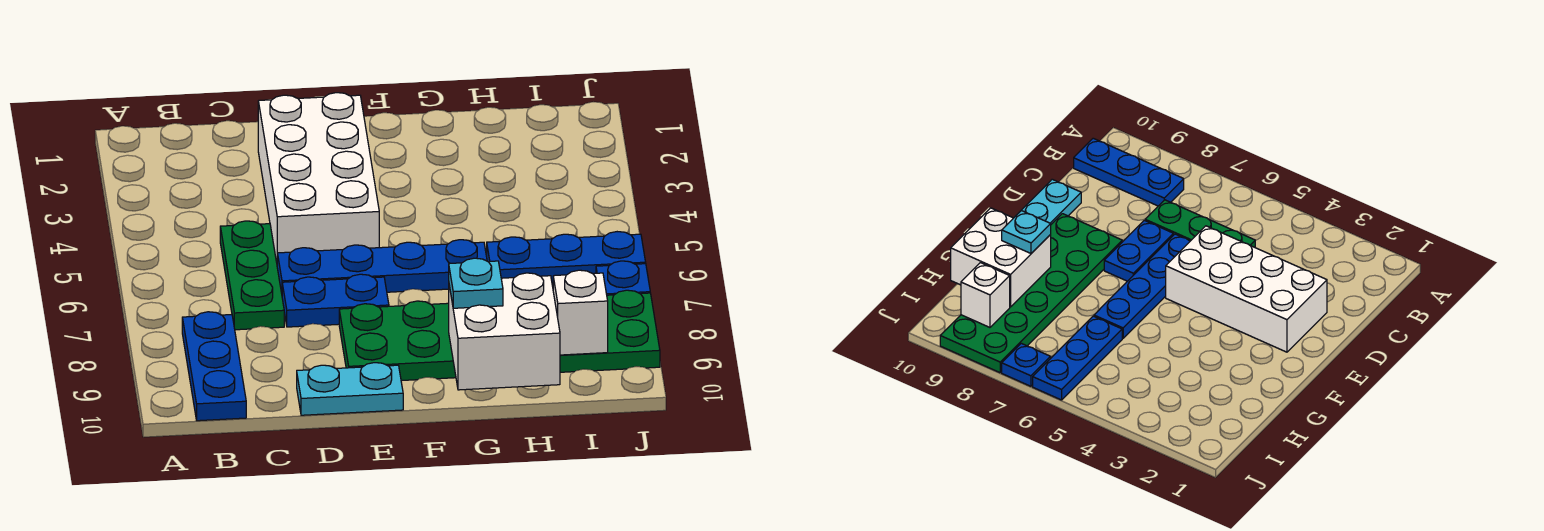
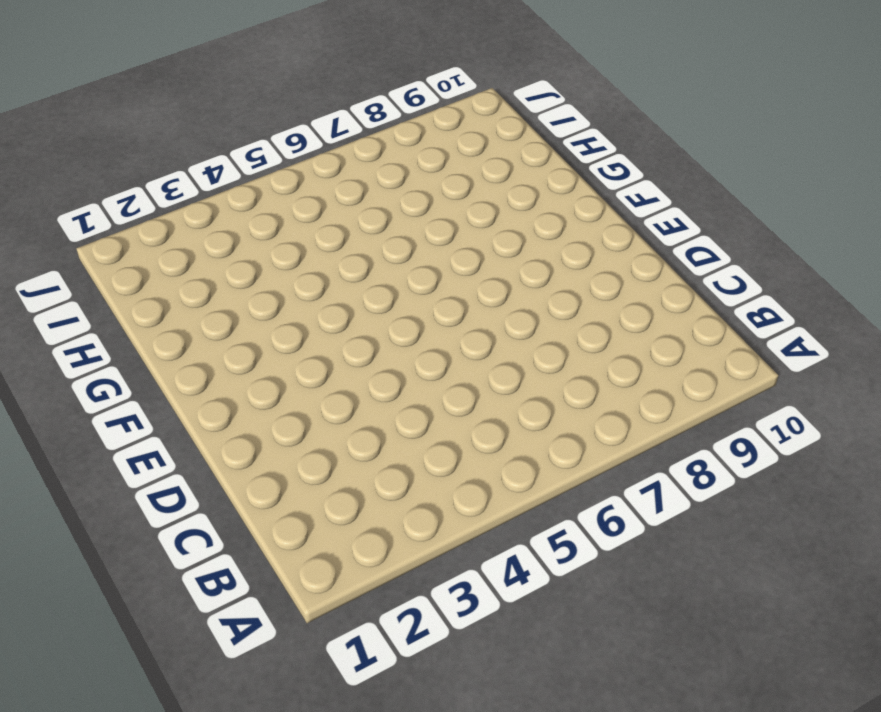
none -> blue 1x3 plate [182,312,246,421]
none -> green 1x3 plate [220,221,284,330]
none -> white 2x4 brick [258,93,379,262]

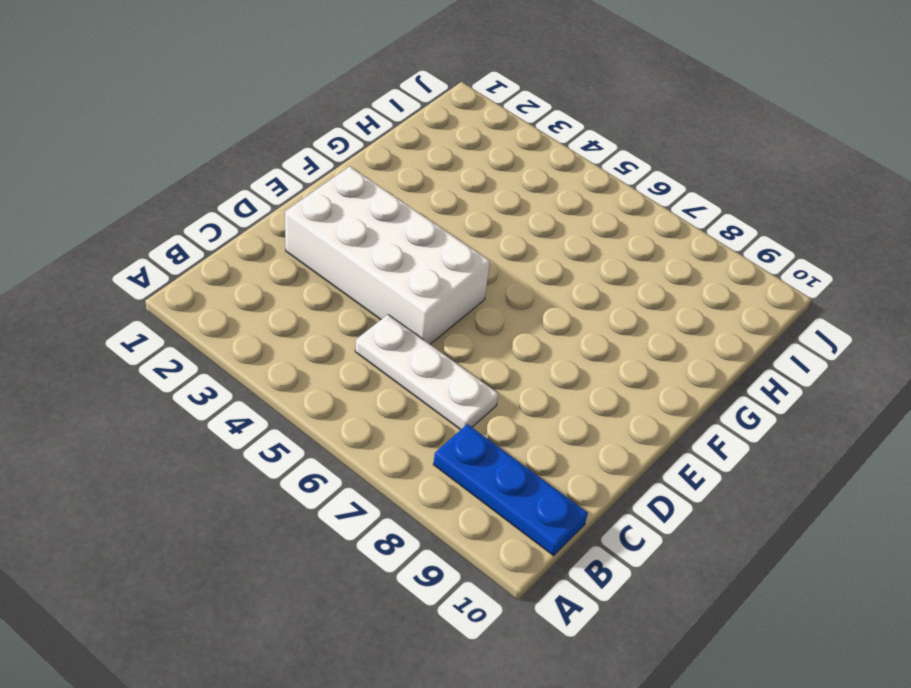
white 1x3 plate [355,315,498,430] -> green 1x3 plate [220,221,284,330]
none -> blue 1x4 plate [277,240,487,293]
none -> blue 1x2 plate [282,274,389,327]
none -> cyan 1x2 plate [297,363,403,415]

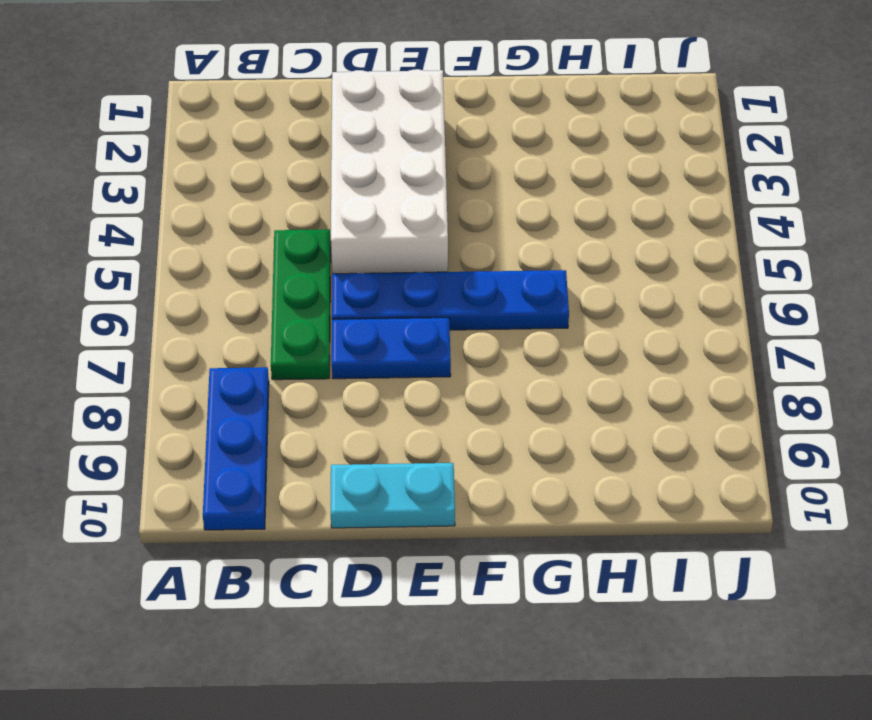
none -> green 2x6 plate [339,290,660,381]
none -> blue 1x3 plate [487,232,646,284]
none -> blue 1x1 plate [596,261,650,295]

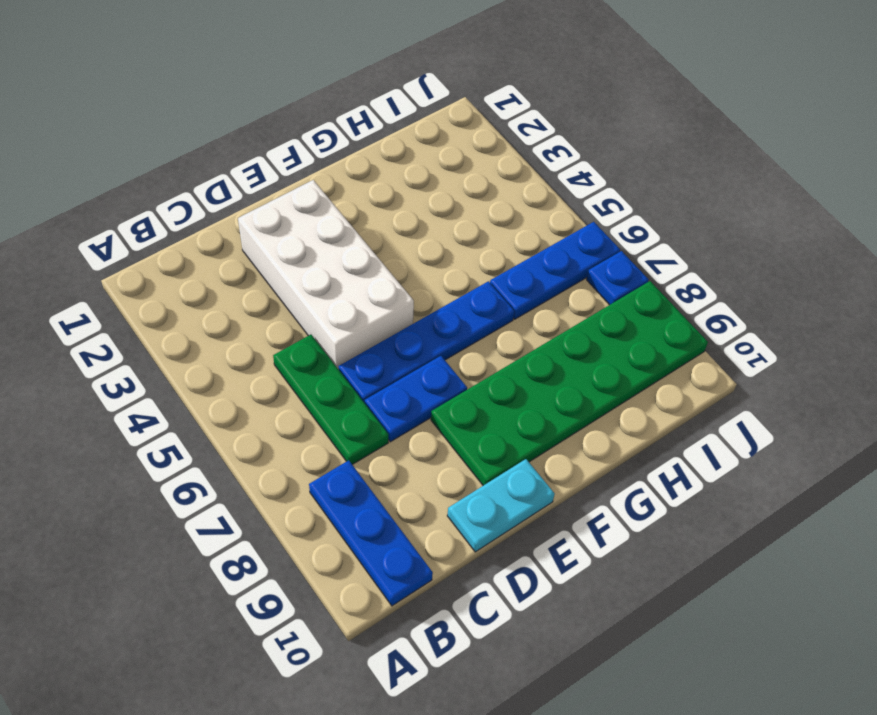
none -> white 2x2 brick [449,273,560,390]
none -> white 1x1 brick [553,270,608,355]
none -> cyan 1x1 plate [449,258,503,308]

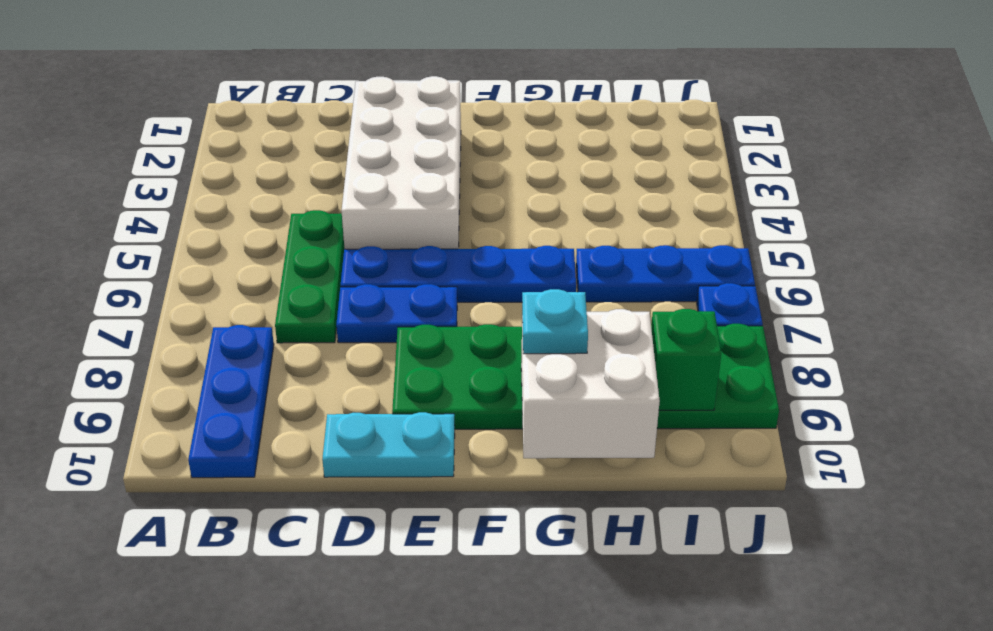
green 1x1 brick [651,309,721,410] -> white 1x1 brick [553,270,608,355]

